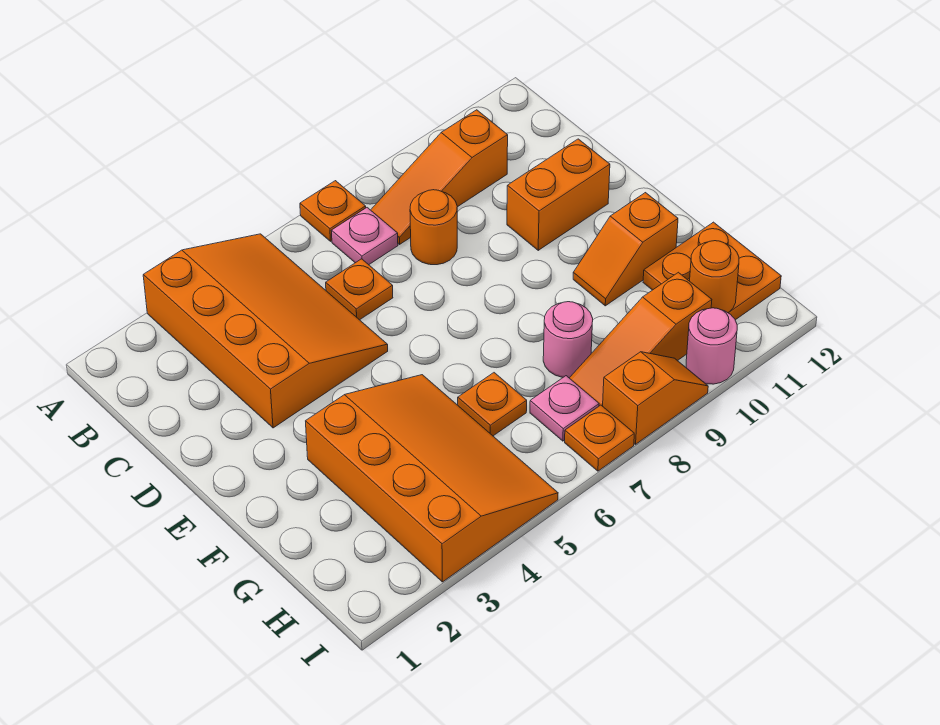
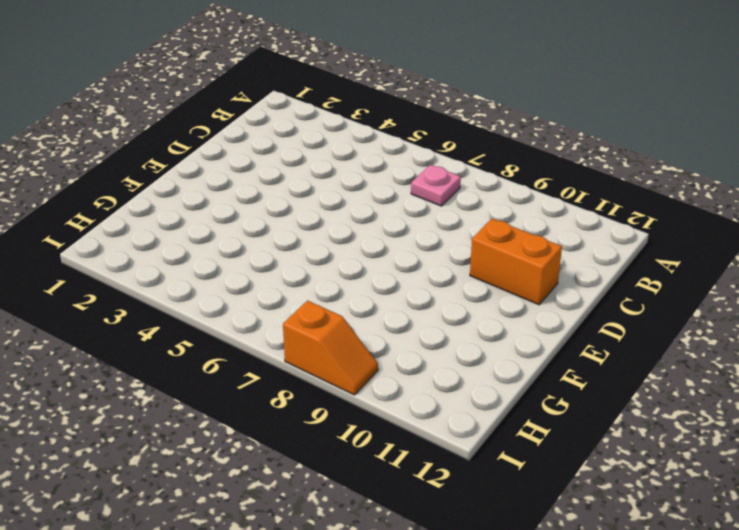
none -> orange 3x4 slope [143,234,388,428]
none -> orange 1x1 plate [300,181,366,241]
none -> orange 1x3 slope [371,110,508,244]

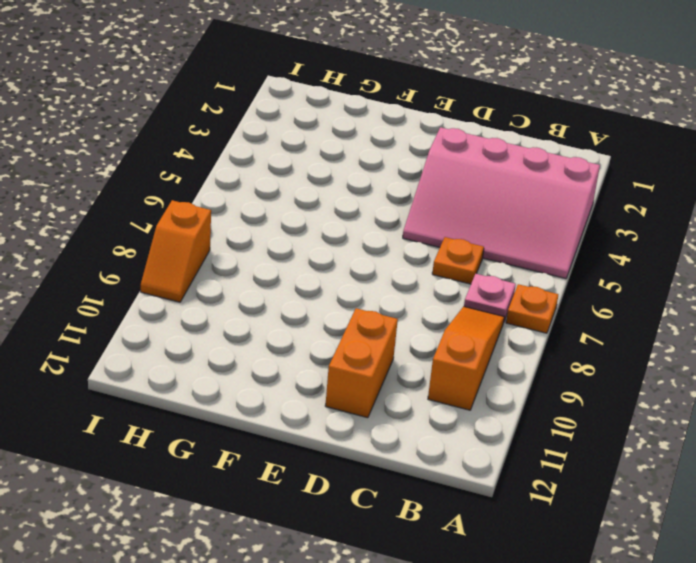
pink 3x4 slope [403,127,600,279] -> orange 3x4 slope [143,234,388,428]
none -> orange 1x1 round brick [410,190,457,265]
none -> orange 3x4 slope [306,375,558,582]
none -> orange 1x2 slope [573,193,678,306]

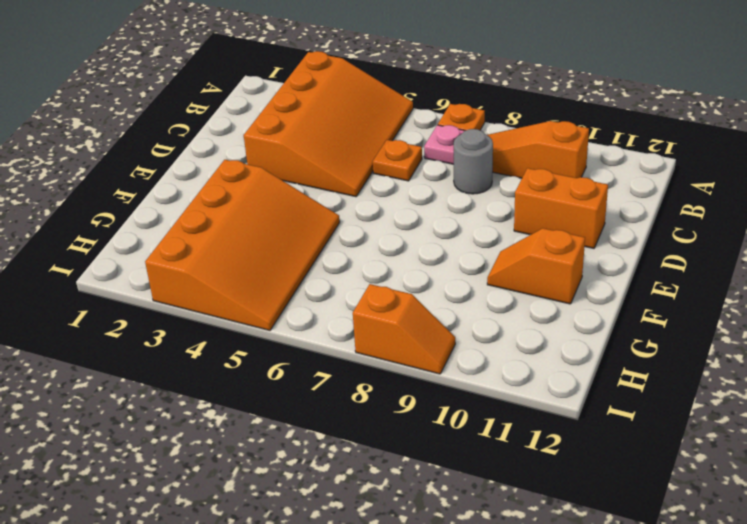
grey 1x1 round brick [454,129,493,194] -> orange 1x1 round brick [410,190,457,265]
none -> orange 1x1 plate [458,373,527,436]
none -> pink 1x1 round brick [543,302,593,378]
none -> orange 2x2 plate [643,222,781,320]

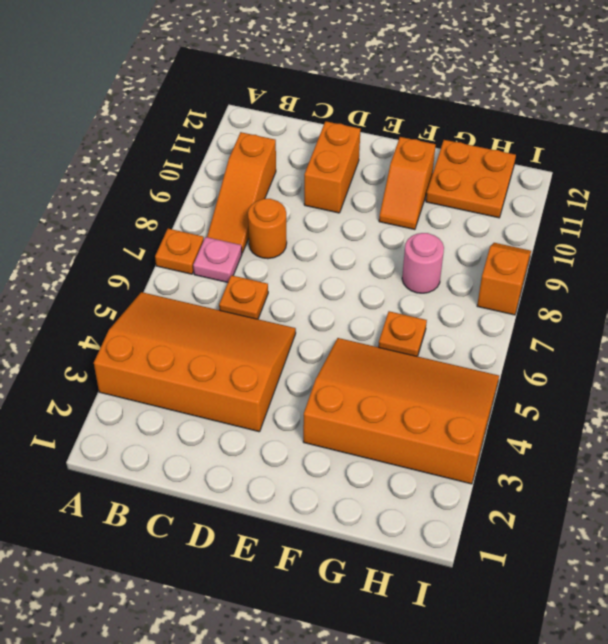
none -> pink 1x1 plate [530,376,599,441]
none -> orange 1x3 slope [570,272,712,406]
none -> orange 1x1 plate [565,405,634,471]

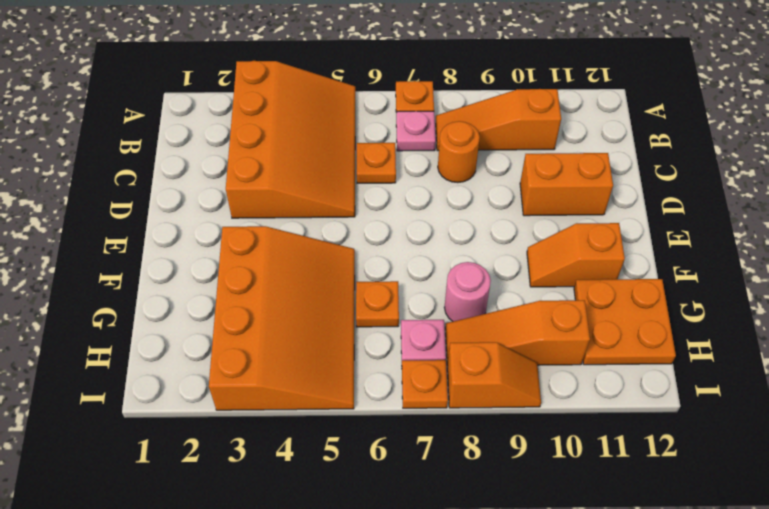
none -> pink 1x1 round brick [686,308,737,384]
none -> orange 1x1 round brick [690,241,739,313]

